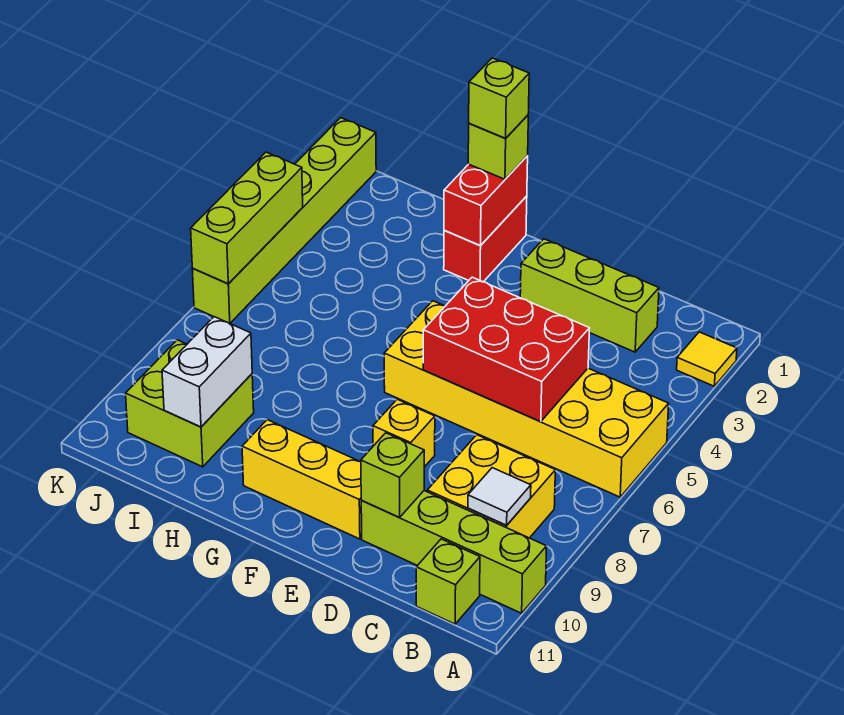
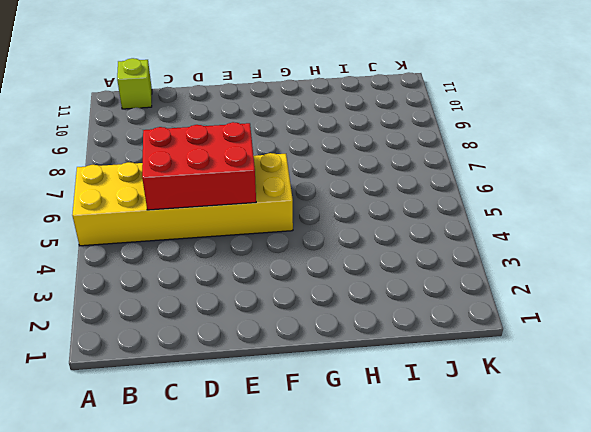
none -> yellow 1x1 tile [677,332,737,386]
none -> lime 1x4 brick [361,491,547,613]
none -> yellow 2x2 brick [427,435,555,538]

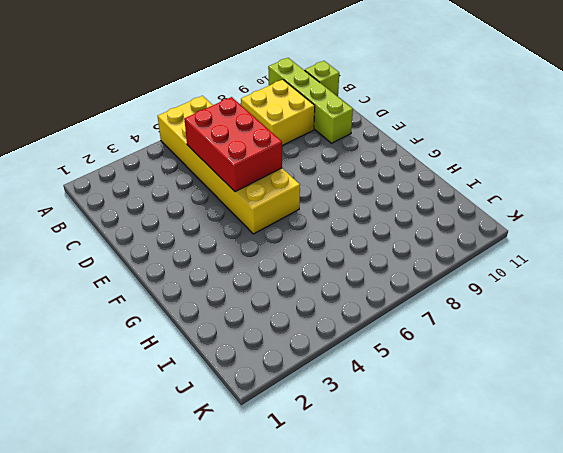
none -> yellow 1x1 tile [677,332,737,386]
none -> lime 1x3 brick [520,239,659,352]
none -> yellow 1x1 brick [373,399,435,467]

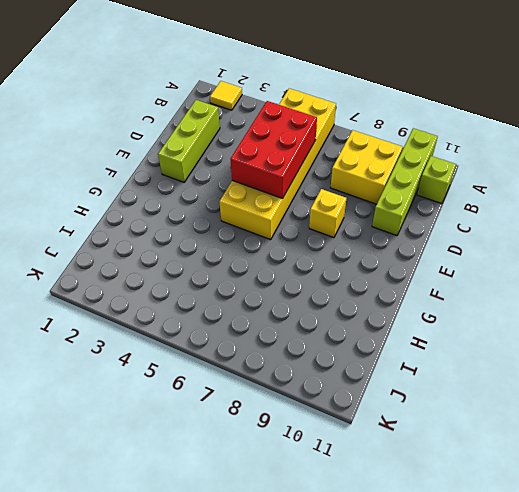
none -> yellow 1x3 brick [242,420,362,539]
none -> red 1x2 brick [444,196,527,282]
none -> lime 2x2 brick [126,340,254,467]

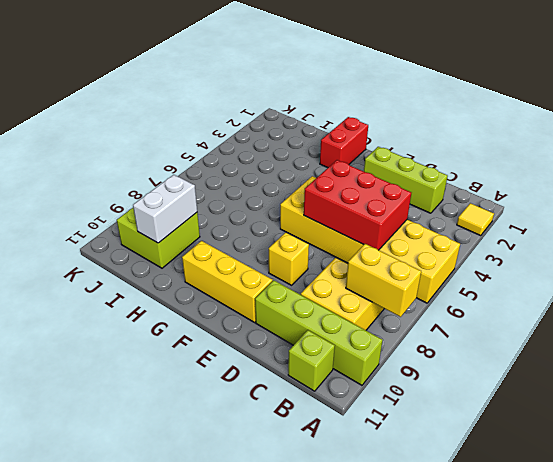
yellow 1x2 brick [346,244,421,317] -> none
none -> lime 1x6 brick [192,118,376,324]
none -> white 1x1 tile [468,468,531,525]
none -> lime 1x1 brick [361,433,424,518]

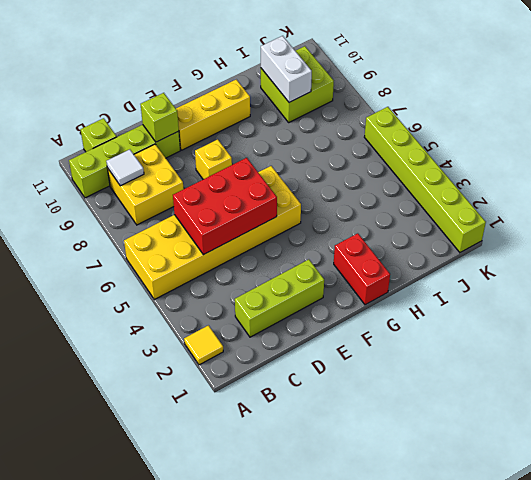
none -> red 1x2 brick [444,156,528,246]
none -> lime 1x3 brick [191,152,303,284]
none -> lime 1x1 brick [468,115,528,179]

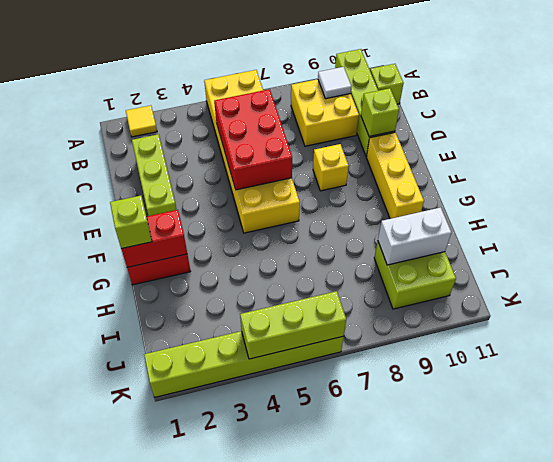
none -> lime 1x1 brick [469,58,529,138]

